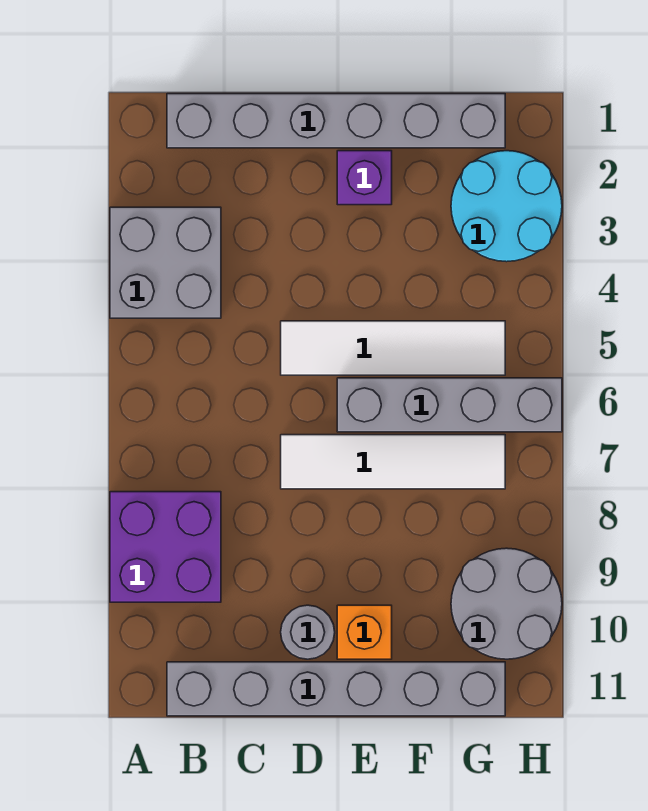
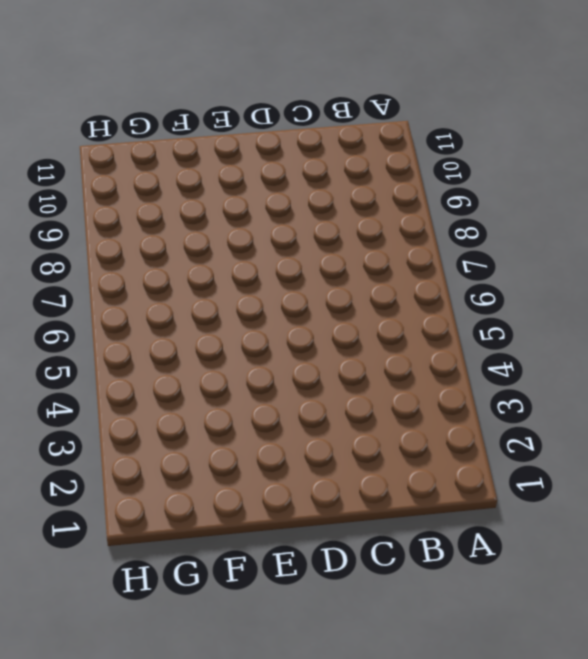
none -> grey 2x2 brick [110,207,221,318]
none -> purple 2x2 brick [110,492,221,602]
none -> grey 1x6 brick [167,94,505,148]

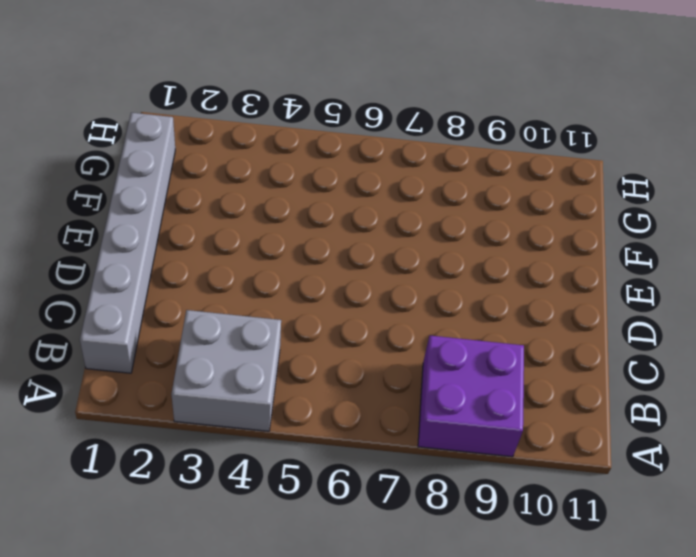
none -> grey 1x6 brick [167,662,505,716]
none -> white 1x4 tile [281,321,505,375]
none -> white 1x4 tile [281,435,505,489]

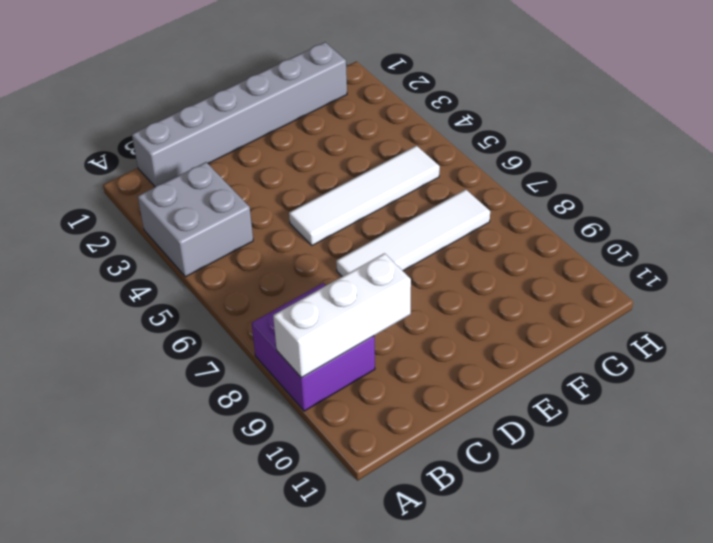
white 1x3 brick [273,253,411,378] -> none
none -> grey 1x6 brick [167,662,505,716]
none -> grey 1x1 round brick [281,605,335,659]
none -> purple 1x1 brick [337,151,392,205]

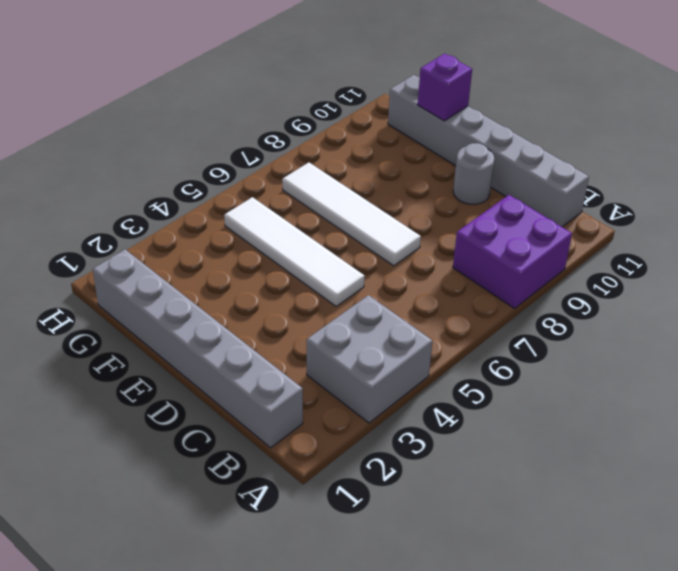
purple 1x1 brick [418,54,472,121] -> purple 1x1 brick moved to [337,151,392,205]
none -> grey 1x4 brick [337,378,562,432]
none -> orange 1x1 brick [337,605,392,659]
none -> cyan 2x2 round brick [451,151,562,262]

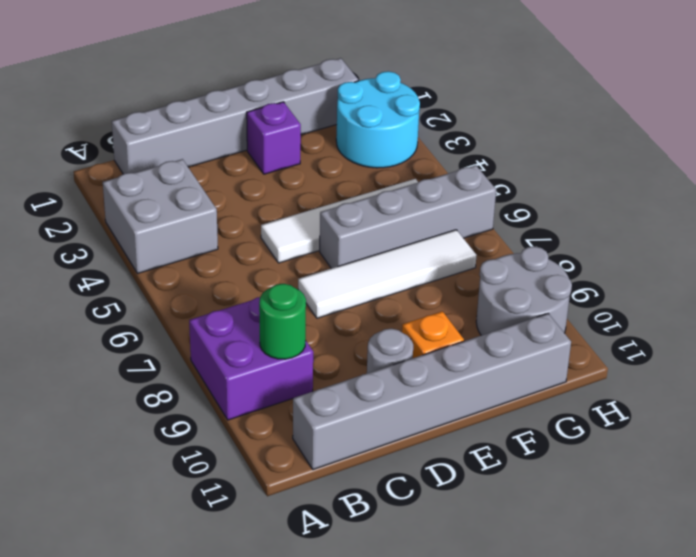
green 1x1 round brick [259,284,306,359] -> none

